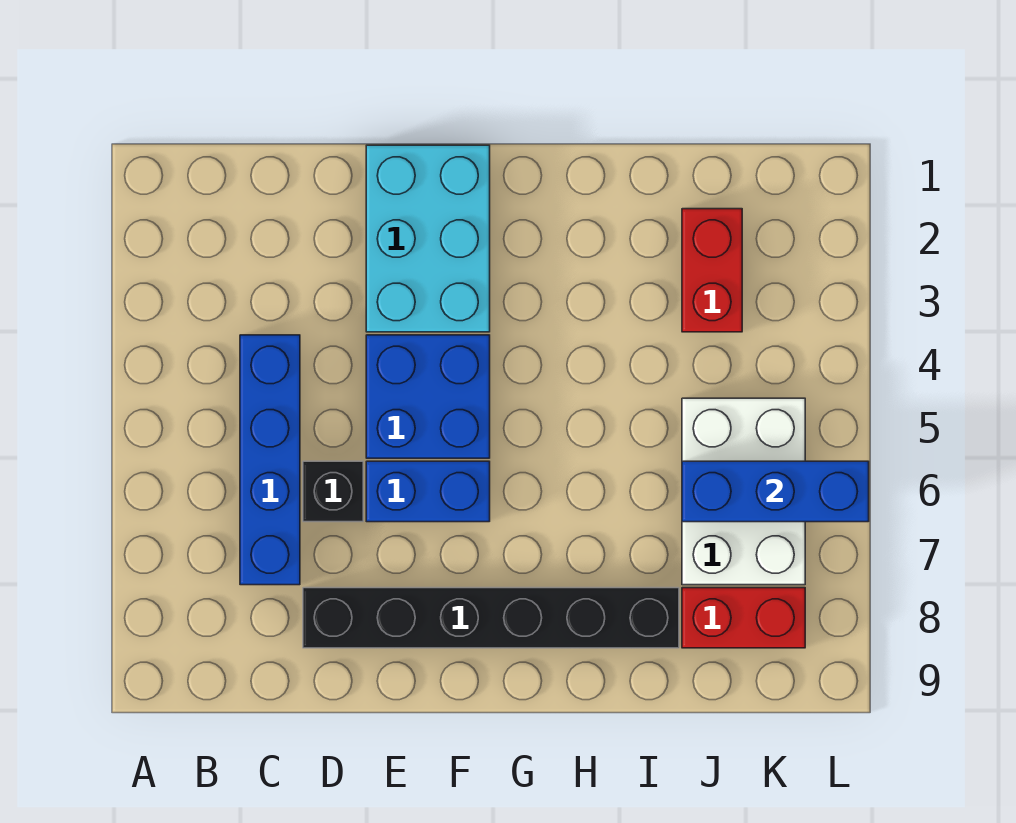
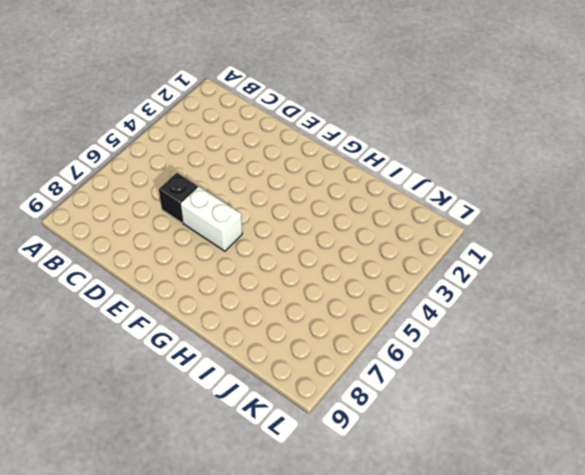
white 1x2 brick [180,186,242,251] -> blue 1x2 brick [366,461,490,522]
none -> blue 1x4 brick [240,335,300,585]
none -> black 1x6 brick [303,588,679,648]

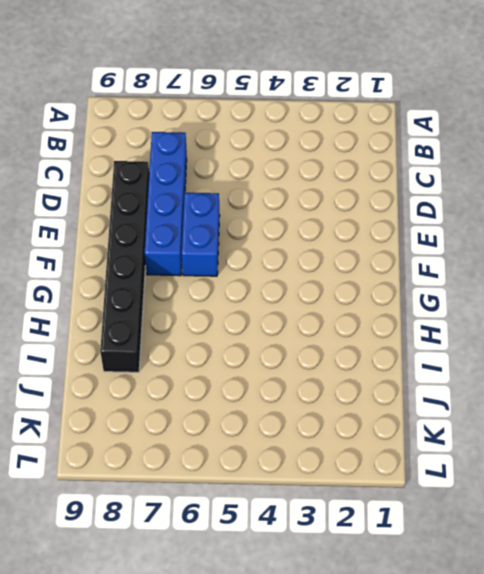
blue 1x4 brick [145,132,187,276] -> blue 1x4 brick turned to [240,335,300,585]
none -> black 1x1 brick [303,461,363,522]
none -> cyan 2x3 brick [366,145,490,332]

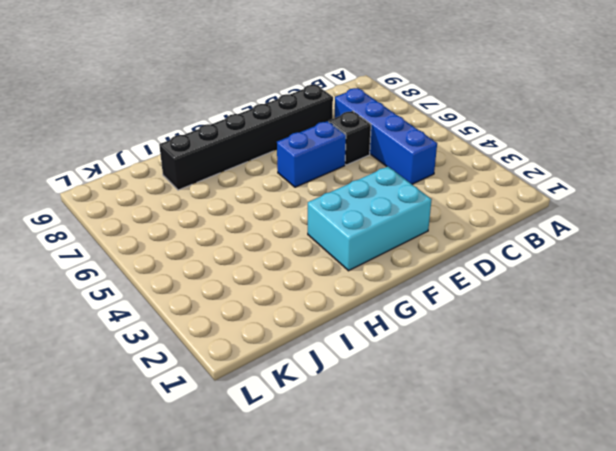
cyan 2x3 brick [308,167,432,271] -> cyan 2x3 brick turned to [366,145,490,332]
none -> blue 2x2 brick [366,335,490,458]
none -> red 1x2 brick [682,209,742,332]

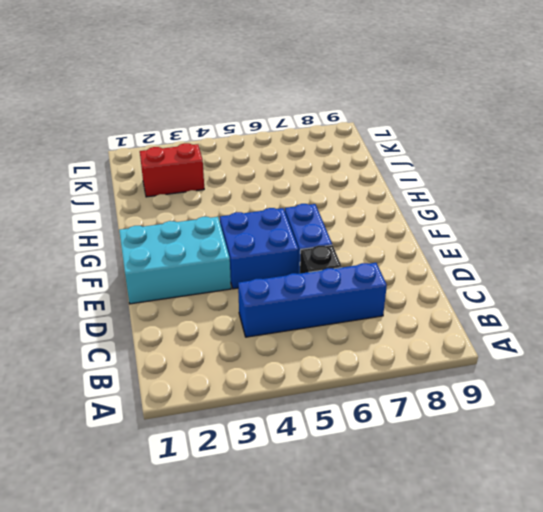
none -> black 1x6 brick [303,588,679,648]
none -> white 2x3 brick [682,398,805,585]

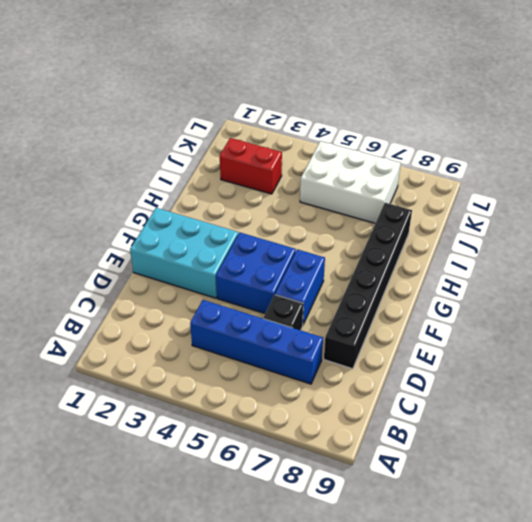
none -> red 1x2 brick [682,588,805,648]
none -> blue 1x3 brick [682,461,869,522]

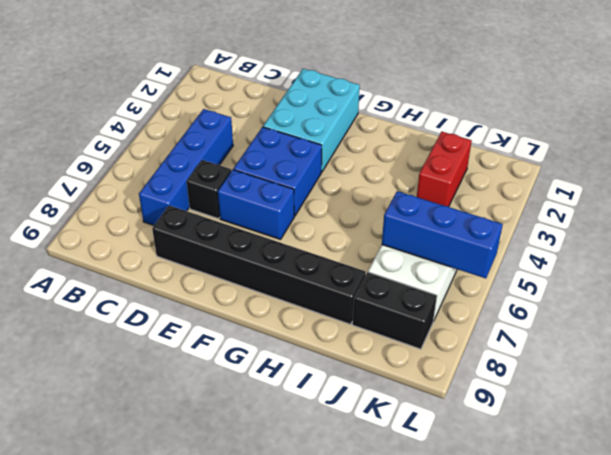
black 1x2 brick [352,272,437,349] -> red 1x2 brick [682,588,805,648]

